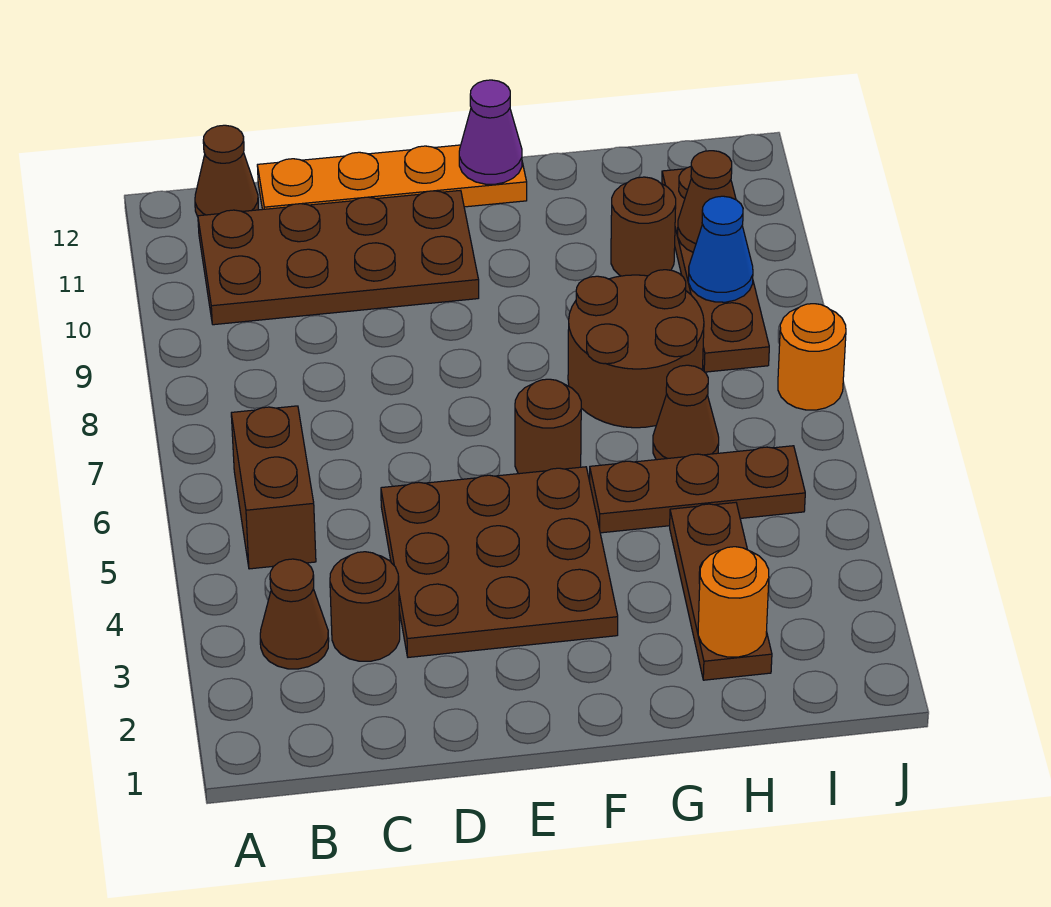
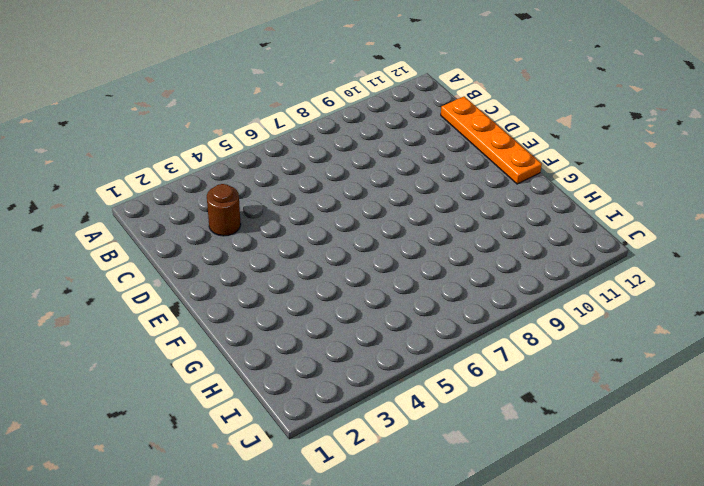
none -> brown 1x1 cone [260,559,329,669]
none -> brown 1x2 brick [231,406,316,569]
none -> brown 2x4 plate [198,190,479,325]

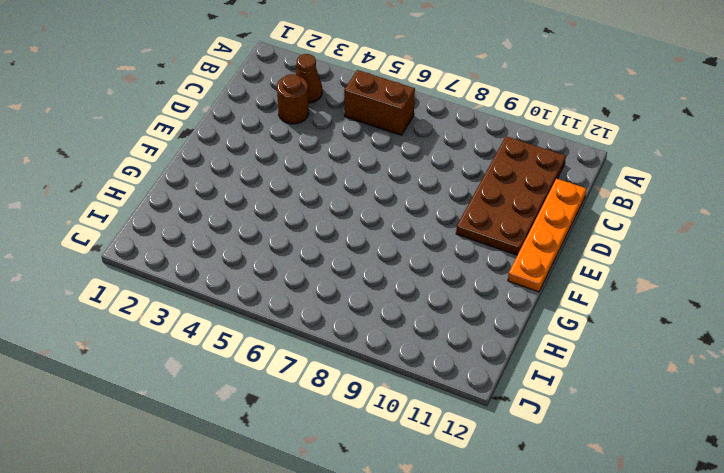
none -> brown 1x1 cone [195,125,258,217]
none -> brown 3x3 plate [381,467,618,657]
none -> brown 1x1 round brick [515,379,581,474]

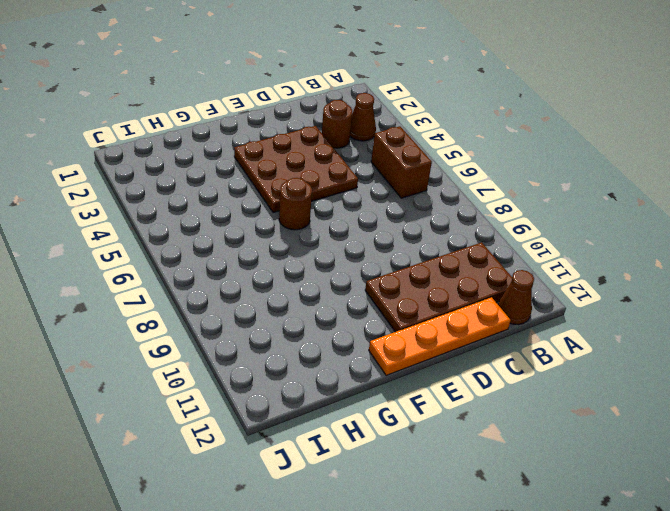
none -> brown 1x3 plate [590,446,805,533]
none -> brown 2x2 round brick [568,270,704,428]
none -> brown 1x3 plate [670,503,772,680]

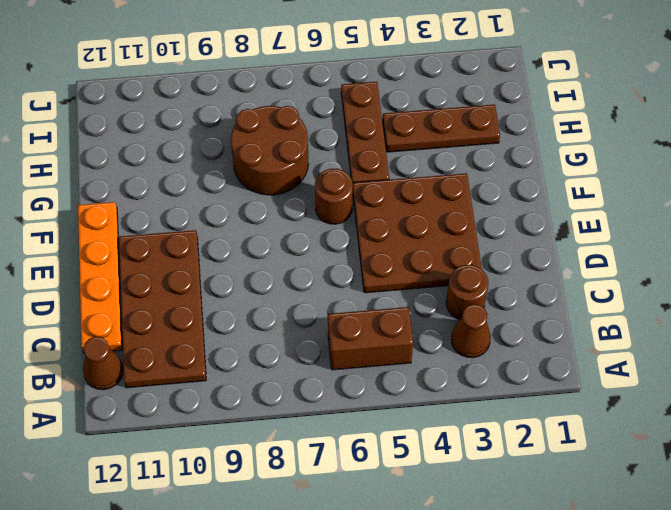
none -> brown 1x1 cone [653,365,719,460]
none -> brown 1x1 round brick [611,177,676,276]
none -> brown 1x4 plate [662,167,769,372]

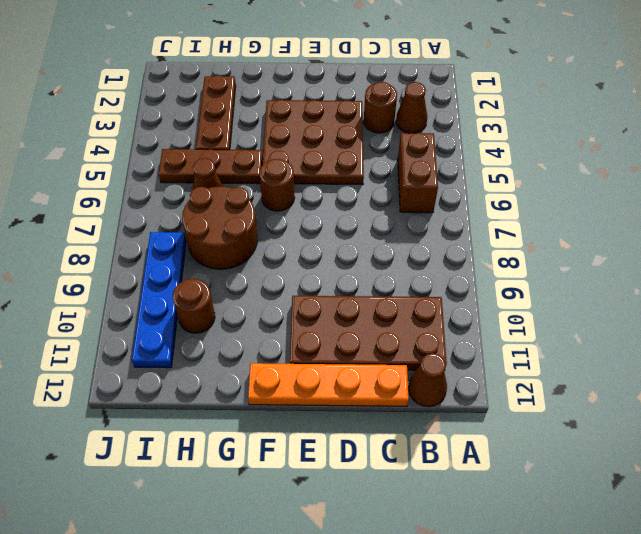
blue 1x4 plate [132,232,186,368] -> brown 1x4 plate [662,167,769,372]
none -> orange 1x1 round brick [778,304,846,410]
none -> purple 1x1 cone [459,80,522,184]
none -> orange 1x1 round brick [698,547,769,657]

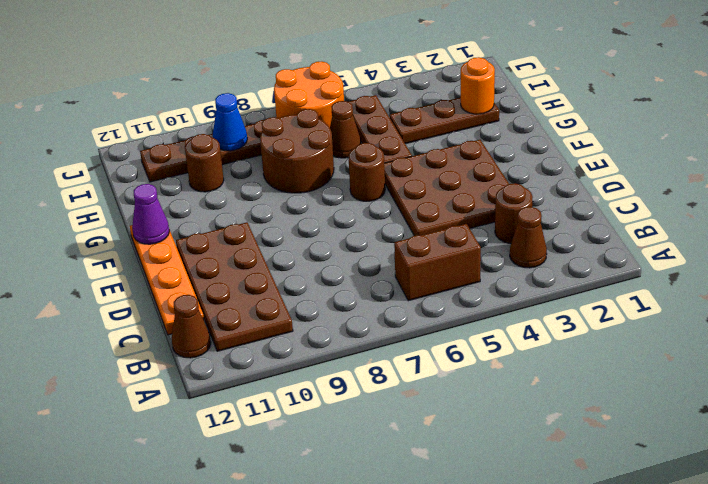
orange 2x2 round brick [274,61,344,127] -> orange 1x1 round brick [778,304,846,410]
none -> brown 1x1 cone [678,151,736,252]

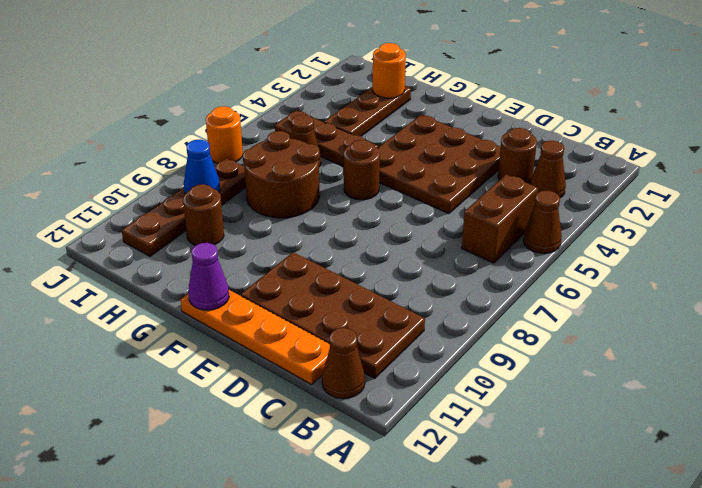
brown 1x1 cone [523,190,562,253] -> brown 1x1 cone moved to [678,151,736,252]

